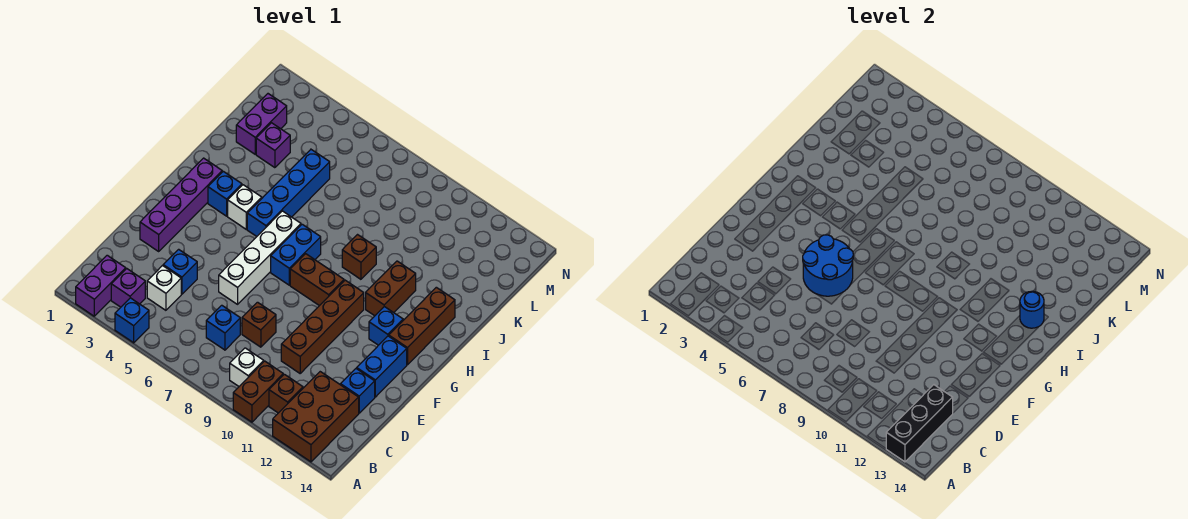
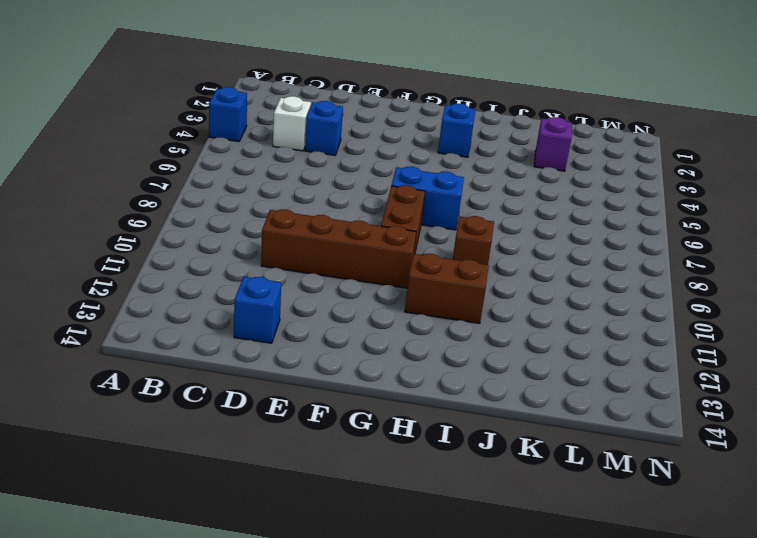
none -> purple 1x2 brick [76,255,126,316]
none -> brown 1x2 brick [233,361,283,422]
none -> brown 2x3 brick [273,372,359,462]
none -> purple 1x1 brick [111,269,145,307]

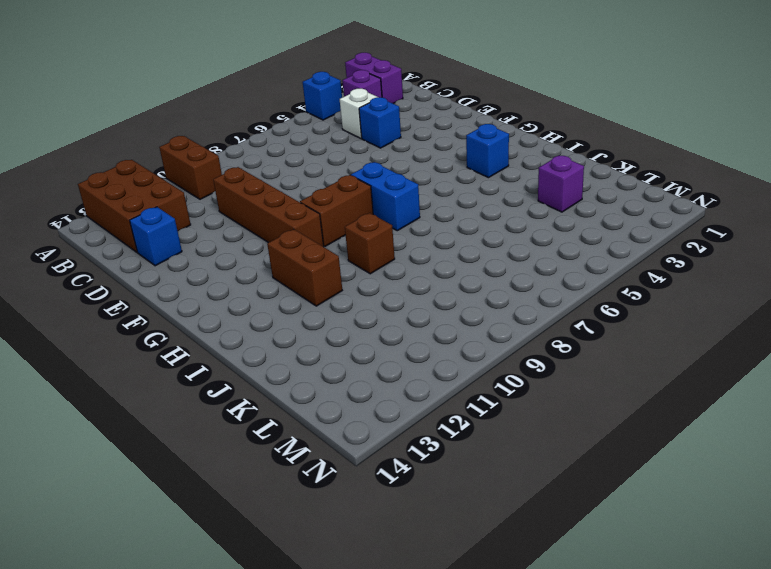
none -> white 1x1 brick [230,348,264,386]
none -> brown 1x1 brick [269,374,303,413]
none -> blue 1x1 brick [206,305,240,350]
none -> brown 1x1 brick [242,302,276,347]

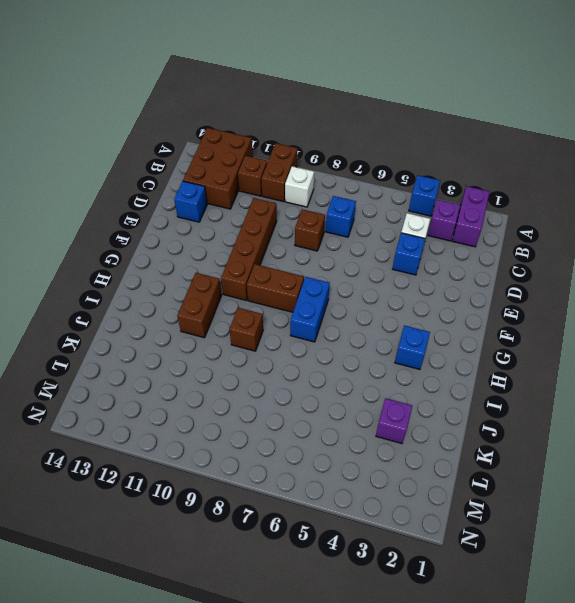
none -> purple 1x4 brick [140,158,222,251]
none -> white 1x4 brick [219,211,301,304]
none -> blue 1x2 brick [357,336,407,397]
none -> blue 1x1 brick [369,307,403,345]

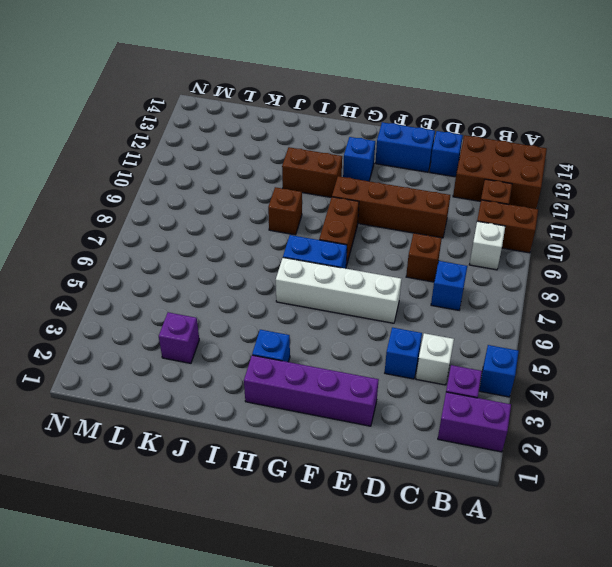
none -> brown 1x3 brick [389,287,455,365]
none -> white 1x1 brick [228,185,262,229]
none -> blue 1x4 brick [247,150,330,236]
none -> purple 1x2 brick [236,94,287,154]

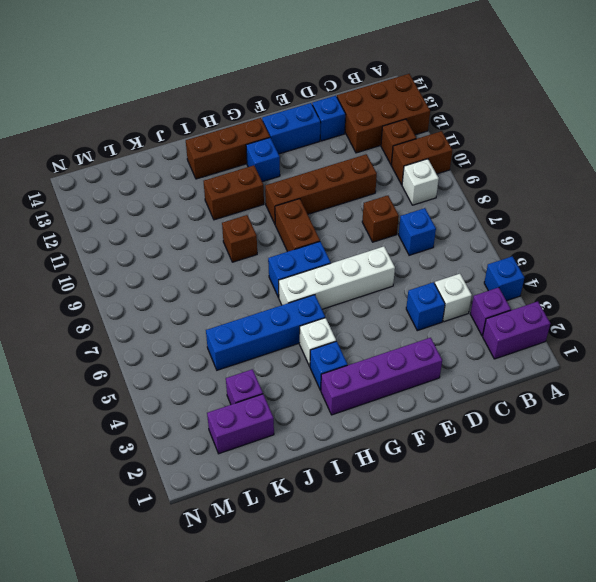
none -> black 1x3 brick [886,385,953,462]
none -> blue 2x2 round brick [803,235,853,296]
none -> blue 1x1 round brick [1020,291,1044,328]

